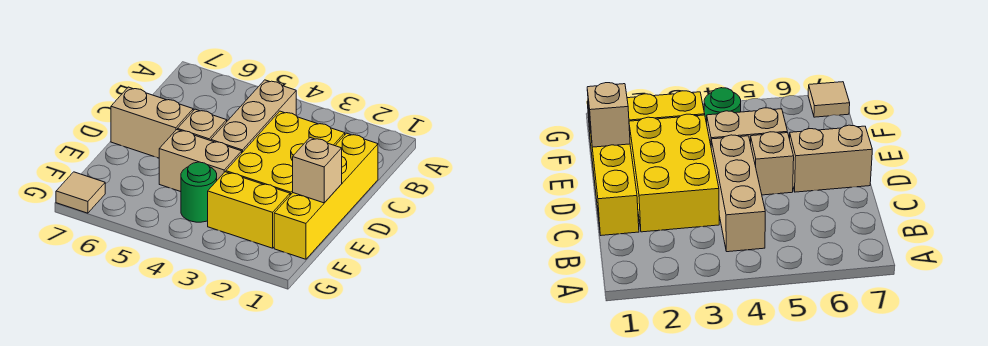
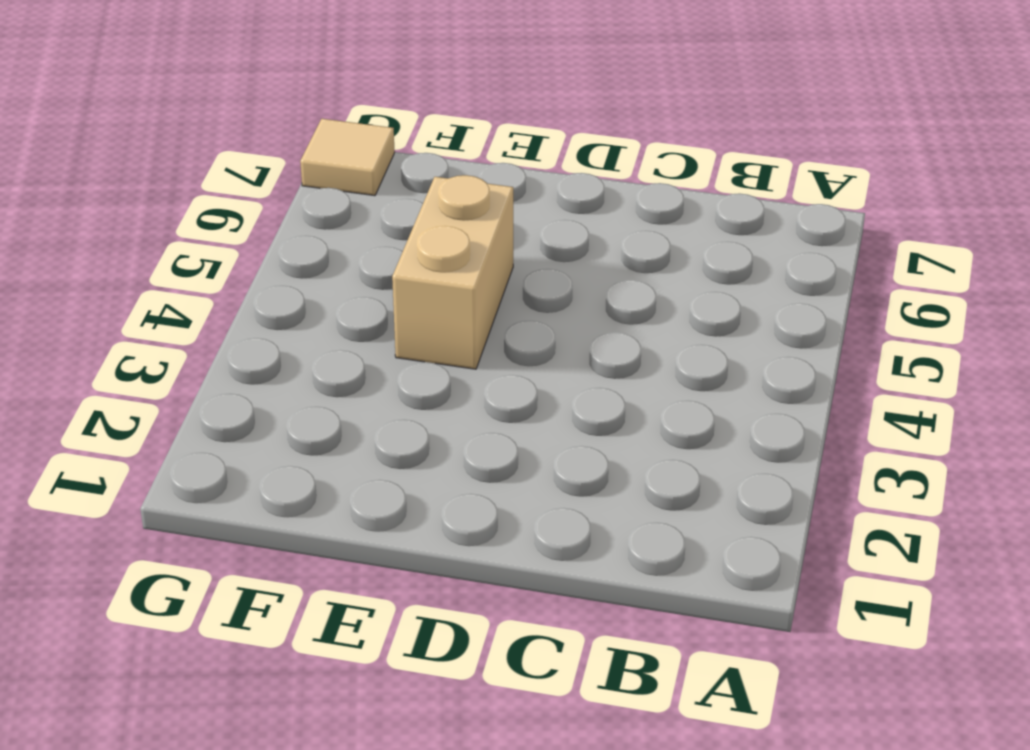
none -> tan 1x3 brick [211,80,296,152]
none -> yellow 1x4 brick [274,133,378,259]

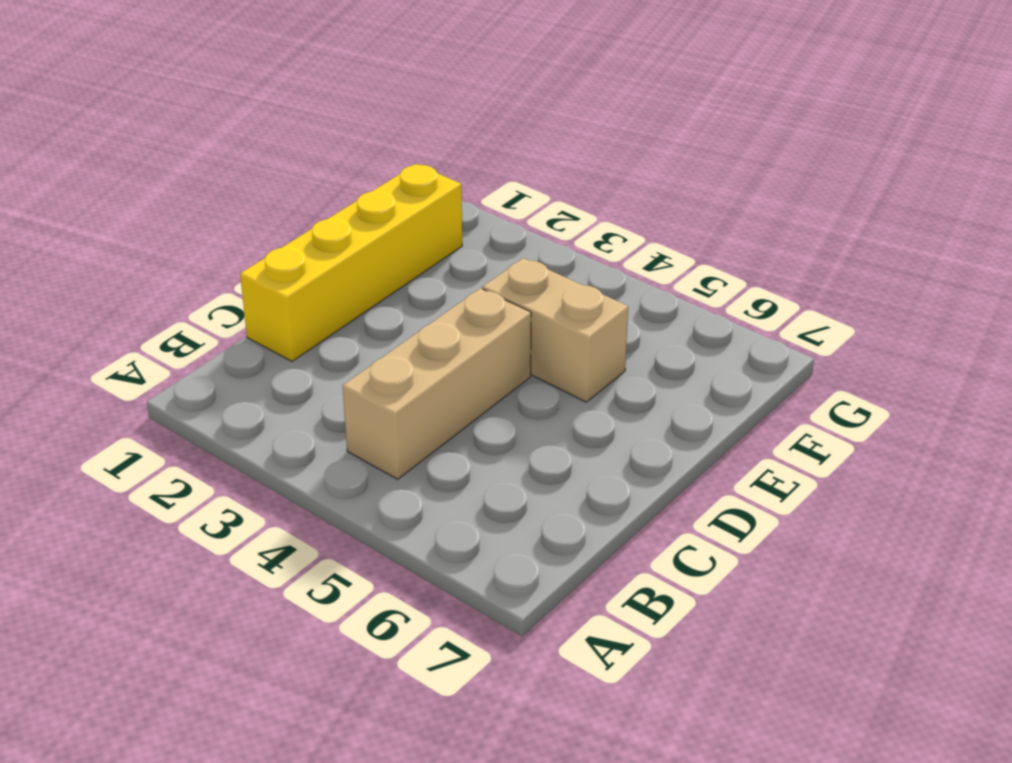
none -> yellow 2x3 brick [226,111,345,195]
none -> tan 1x1 brick [178,109,227,141]

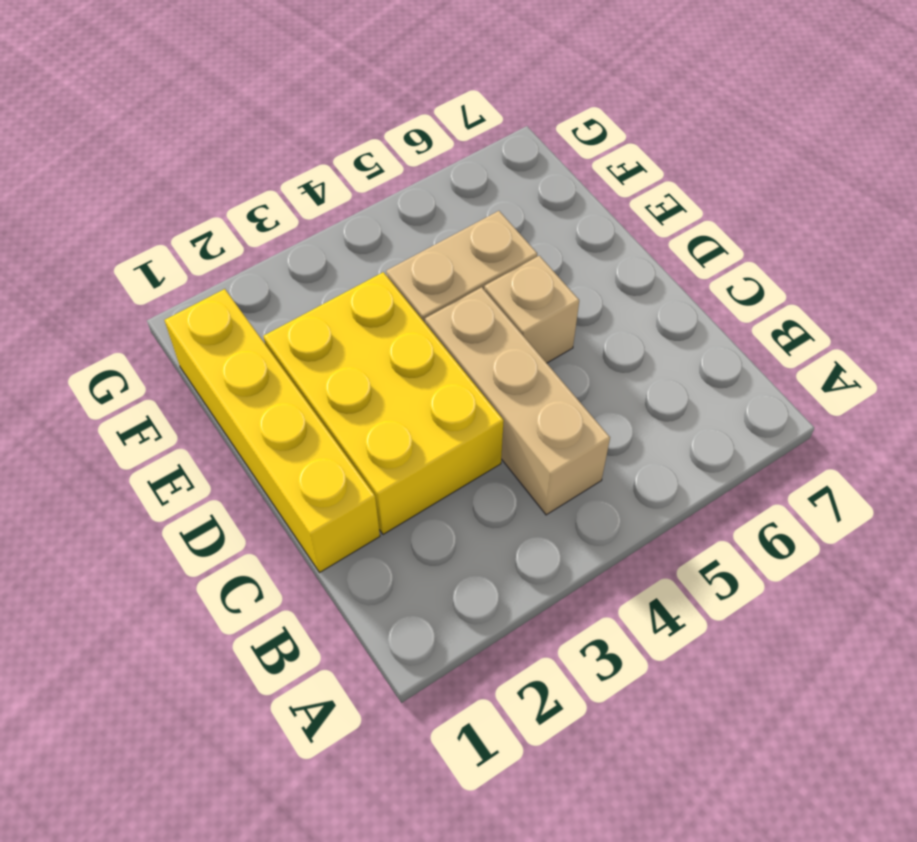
none -> tan 1x2 brick [111,87,193,158]
none -> yellow 1x2 brick [208,172,290,248]

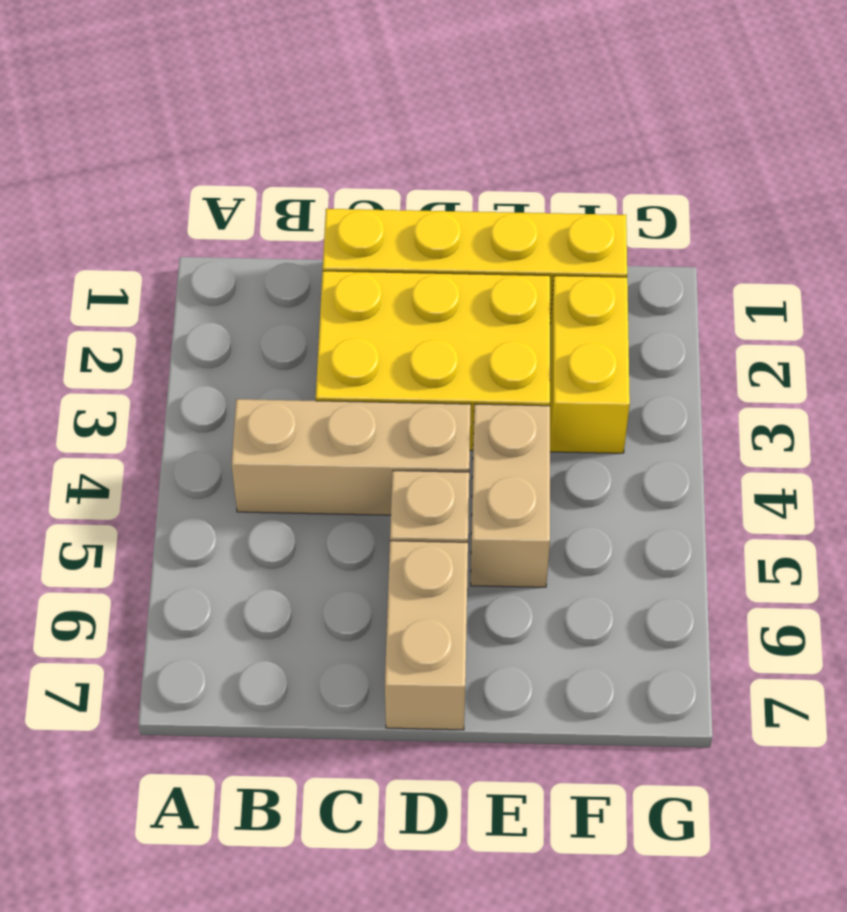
none -> green 1x1 round brick [181,162,217,222]
none -> tan 1x1 tile [56,172,105,213]

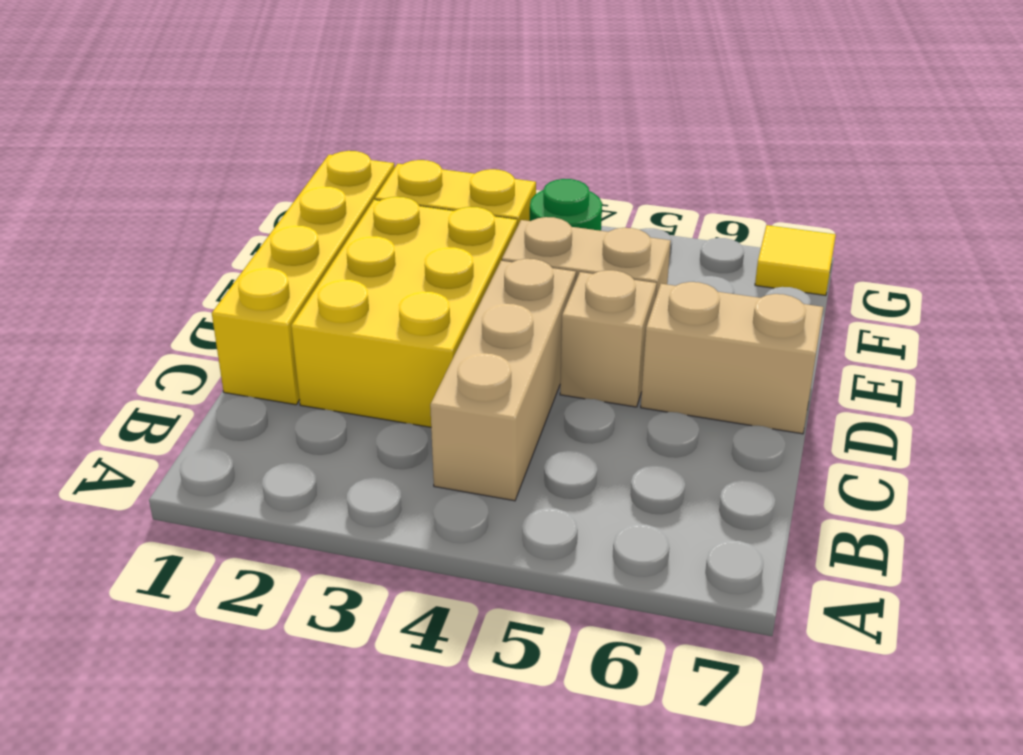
yellow 1x1 tile [755,225,836,296] -> tan 1x1 tile [56,172,105,213]
none -> tan 1x1 brick [293,138,342,203]

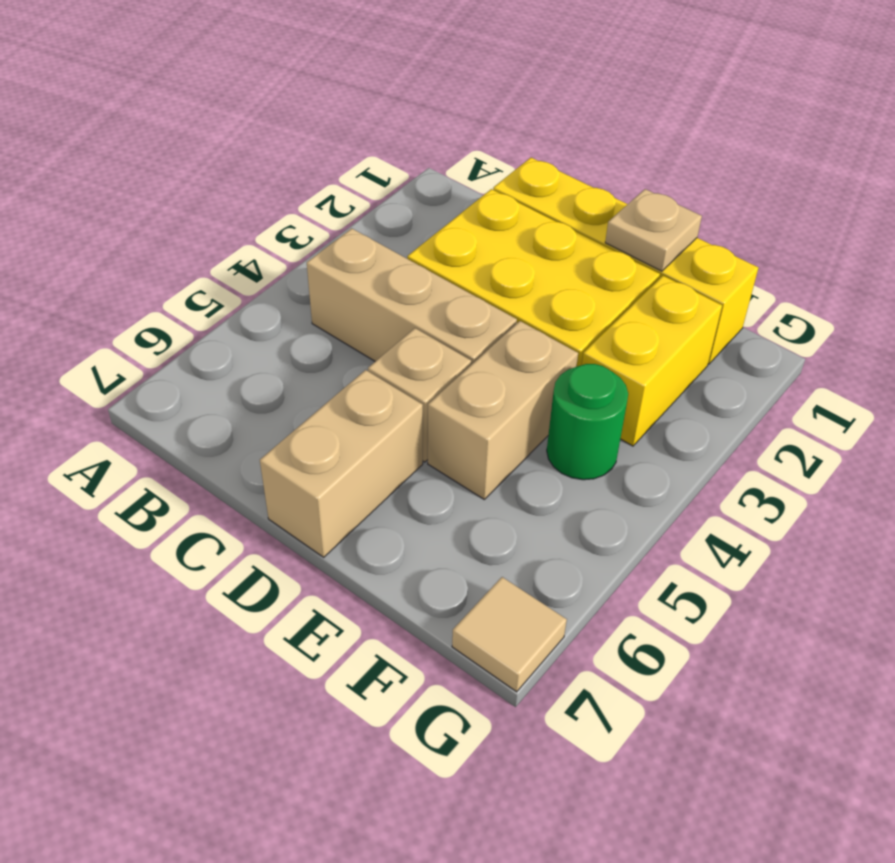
tan 1x1 plate [605,189,702,271] -> tan 1x1 brick [293,138,342,203]

